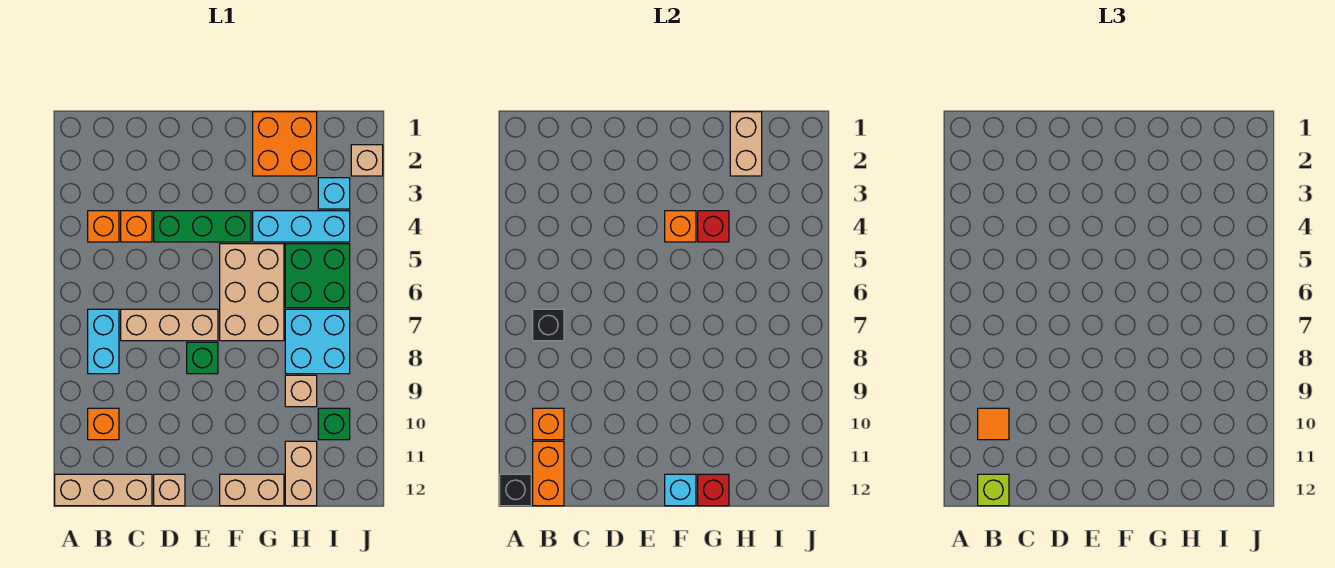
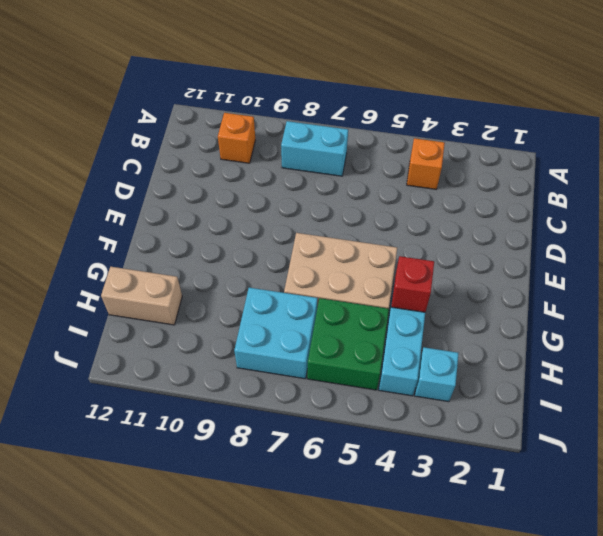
none -> tan 1x3 brick [55,474,152,506]
none -> orange 1x1 brick [121,211,152,242]
none -> tan 1x3 brick [121,309,218,341]
none -> green 1x3 brick [154,211,251,242]

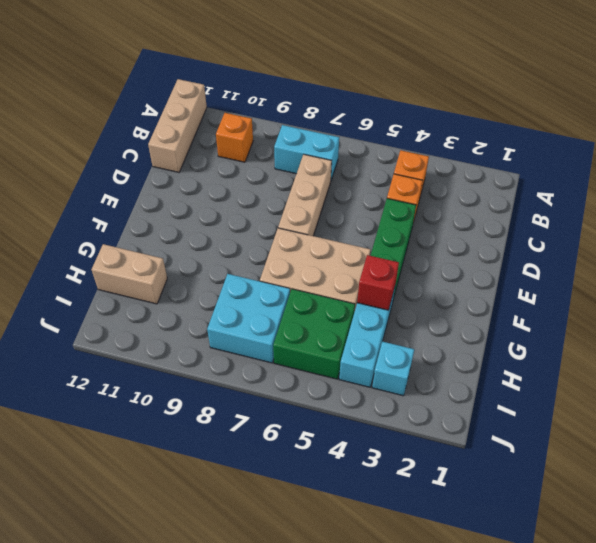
none -> tan 1x1 brick [154,474,185,506]
none -> green 1x1 brick [187,342,218,374]
none -> tan 1x2 brick [220,474,284,506]
none -> orange 2x2 brick [253,112,317,176]

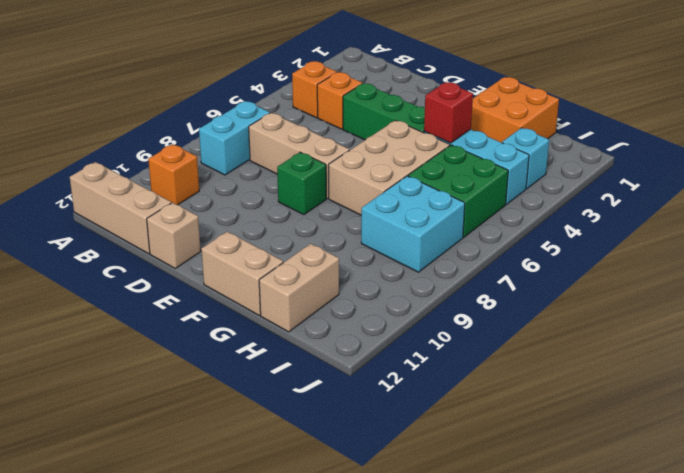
none -> tan 1x1 brick [285,375,317,407]
none -> green 1x1 brick [318,408,350,440]
none -> tan 1x1 brick [351,145,383,176]
none -> black 1x1 brick [500,474,531,506]

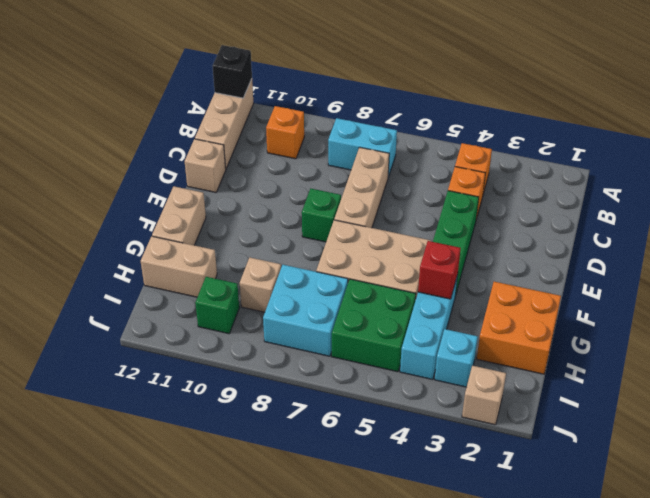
none -> black 1x1 brick [533,309,564,341]
none -> orange 1x1 brick [533,408,564,440]
none -> orange 1x2 brick [533,441,564,506]
none -> orange 1x1 brick [665,211,696,242]

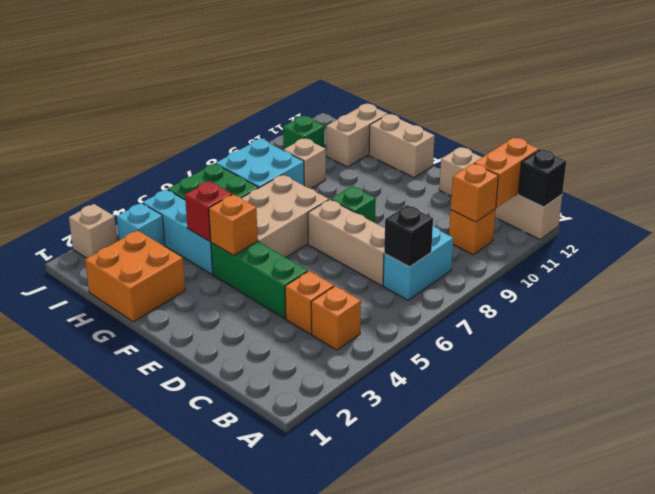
none -> cyan 1x1 brick [665,474,696,506]
none -> red 1x1 brick [698,474,729,506]
none -> tan 1x2 brick [730,112,762,176]
none -> orange 1x1 tile [978,408,1009,440]

